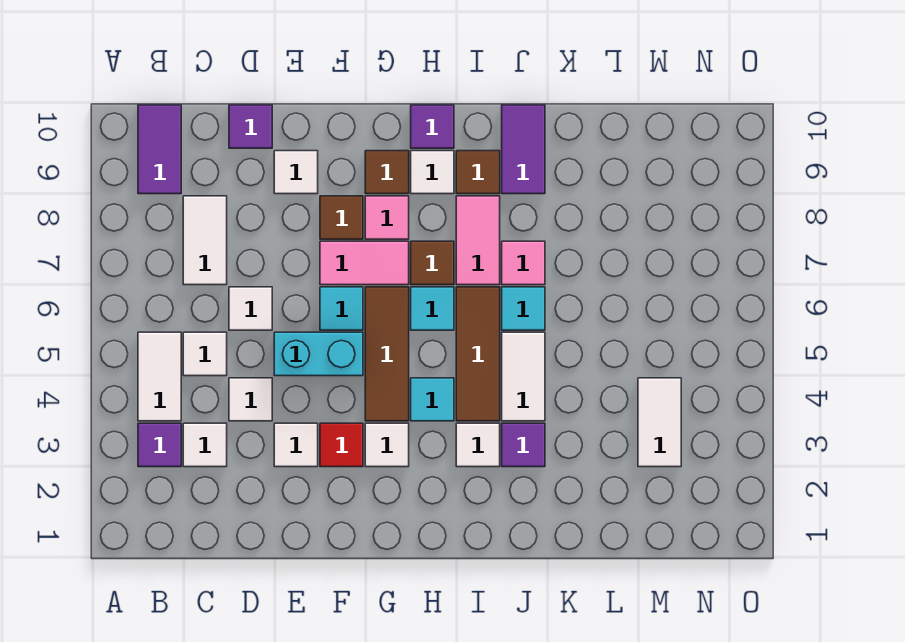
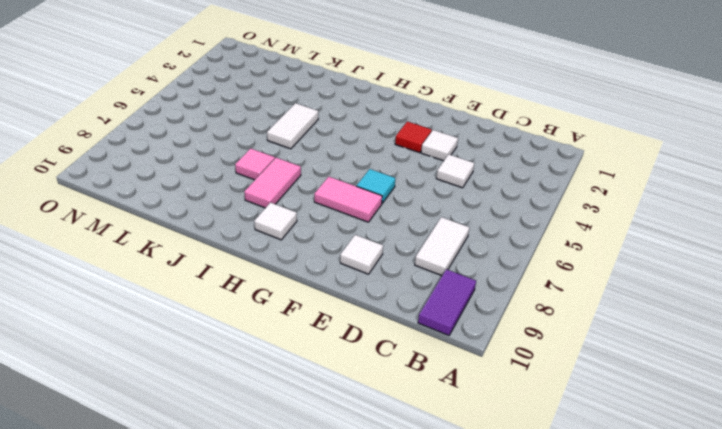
none -> purple 1x1 tile [138,423,181,467]
none -> white 1x2 tile [138,332,181,421]
none -> white 1x1 tile [183,423,227,467]
none -> white 1x1 tile [183,332,227,376]

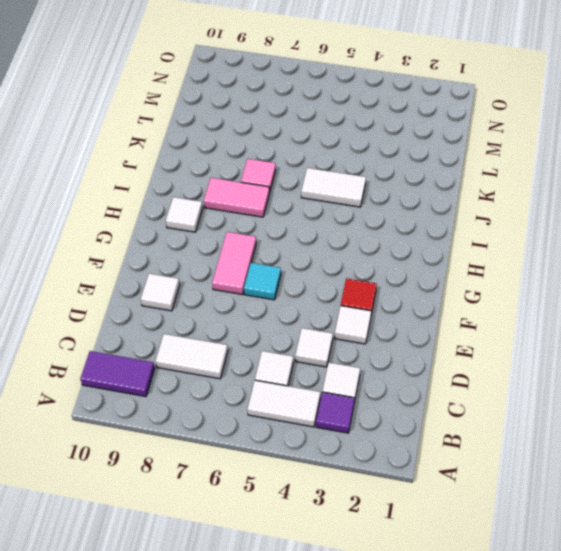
none -> white 1x1 tile [229,287,272,330]
none -> purple 1x1 tile [229,105,272,148]
none -> cyan 1x2 brick [274,332,363,376]
none -> brown 1x1 tile [320,196,363,239]

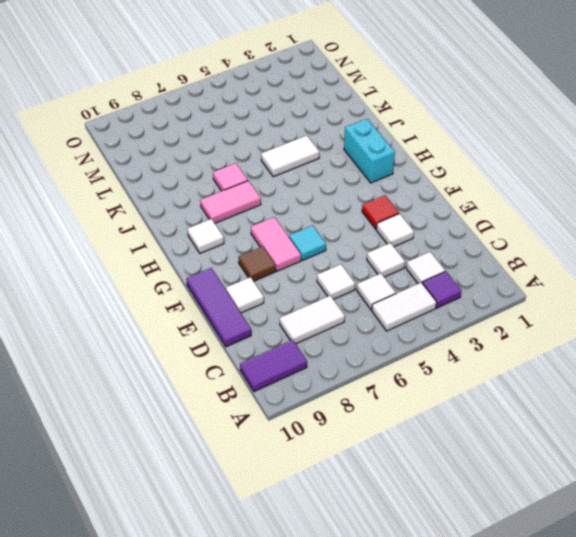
purple 1x3 tile [186,268,251,347] -> purple 1x1 tile [229,105,272,148]
cyan 1x2 brick [344,119,395,183] -> cyan 1x2 brick moved to [274,332,363,376]
none -> white 1x1 tile [365,423,409,467]
none -> brown 1x3 tile [365,287,409,421]
none -> pink 1x1 tile [365,196,409,239]
none -> brown 1x1 tile [365,151,409,194]

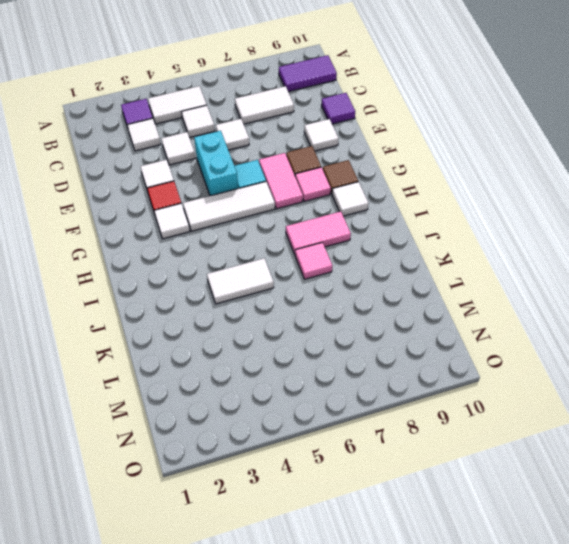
white 1x3 tile [183,182,275,231] -> brown 1x3 tile [365,287,409,421]
none -> cyan 1x1 tile [411,378,454,421]
none -> cyan 1x1 tile [411,287,454,330]
none -> brown 1x1 tile [411,241,454,285]
none -> purple 1x1 tile [411,105,454,148]

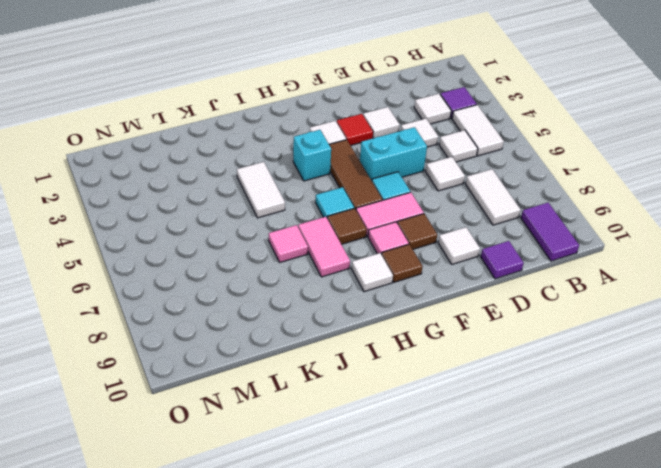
cyan 1x1 brick [293,130,331,181] -> cyan 1x1 tile [411,378,454,421]
none -> purple 1x1 tile [411,105,454,148]
none -> white 1x1 tile [456,423,500,467]
none -> brown 1x3 tile [456,287,500,421]
none -> brown 1x1 tile [456,151,500,194]

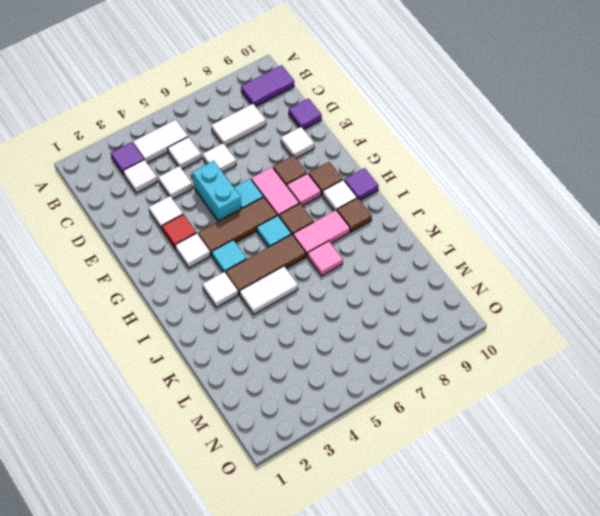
none -> purple 1x1 tile [502,423,545,467]
none -> cyan 1x1 tile [502,287,545,330]
none -> purple 1x2 tile [502,105,545,194]
none -> white 1x2 tile [638,378,681,467]

